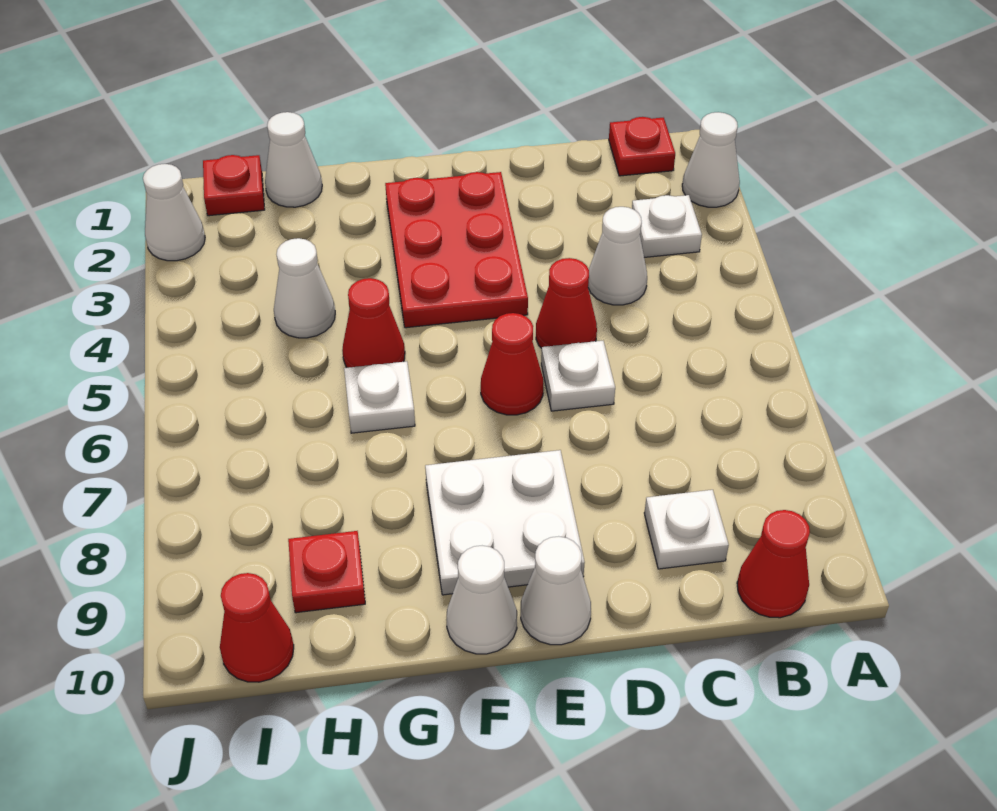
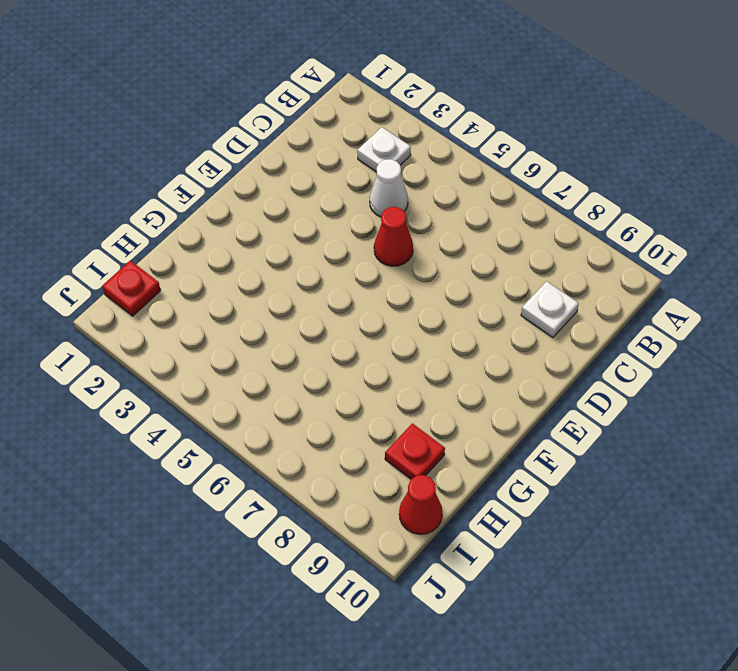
none -> white 1x1 cone [682,112,740,207]
none -> red 1x1 plate [609,117,675,176]
none -> red 1x1 cone [737,510,810,618]

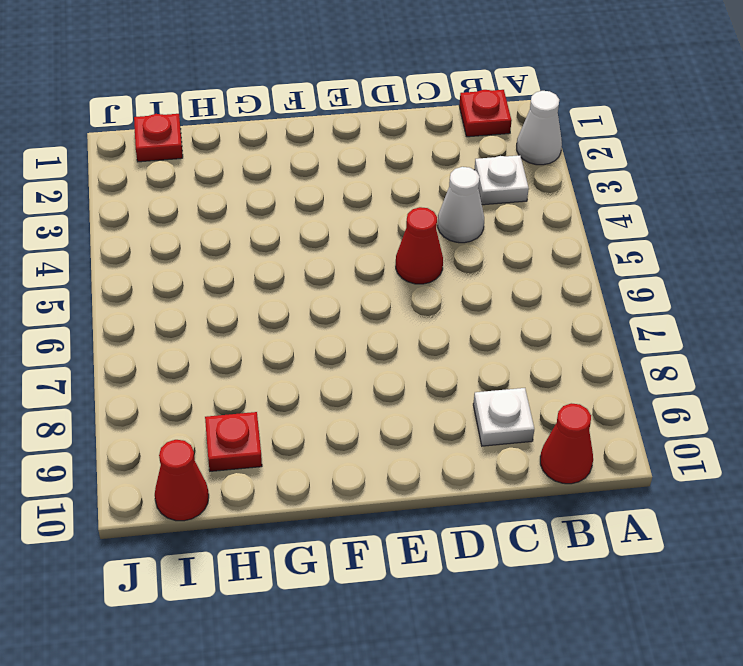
none -> white 1x1 plate [541,341,615,411]
none -> red 2x3 plate [385,172,528,328]
none -> red 1x1 cone [481,313,543,415]

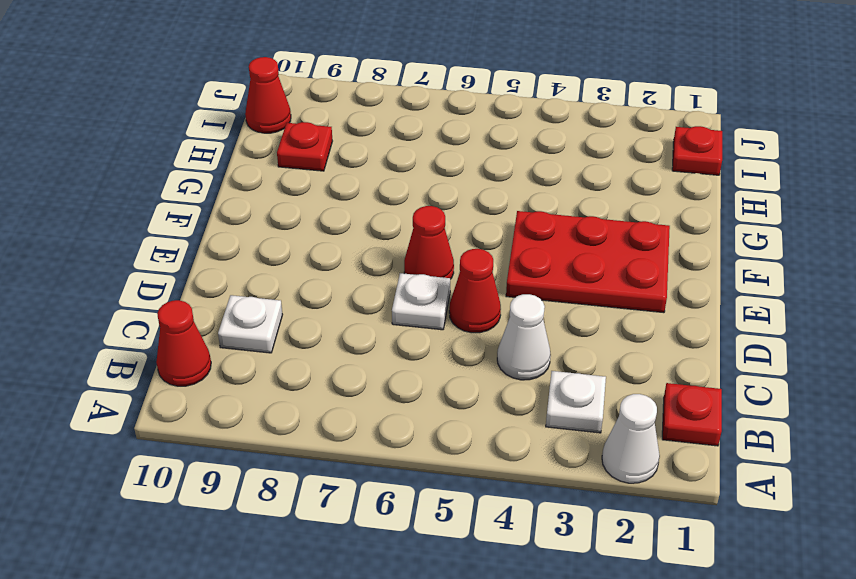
none -> white 2x2 plate [425,450,585,595]
none -> white 1x1 cone [521,536,591,645]
none -> white 1x1 cone [446,546,517,654]

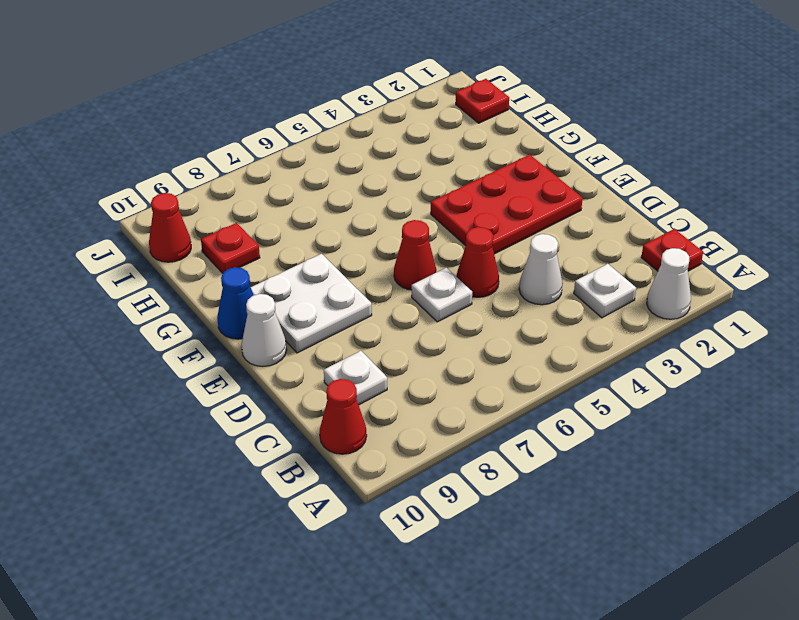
blue 1x1 cone [217,267,254,339] -> white 1x1 cone [446,546,517,654]
none -> red 1x1 cone [342,278,405,368]
none -> white 1x1 plate [344,361,415,433]
none -> white 1x1 cone [265,112,322,207]

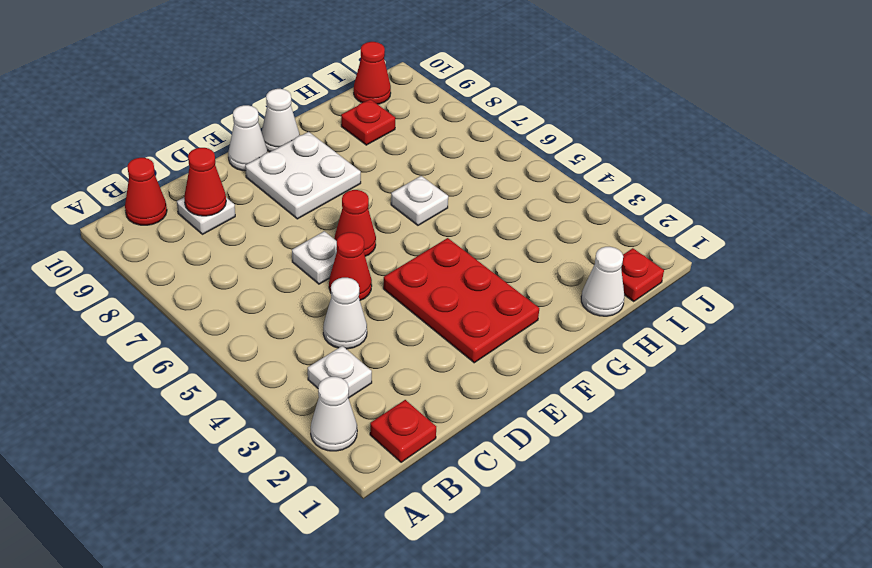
red 1x1 cone [184,148,226,216] -> red 1x1 cone moved to [342,278,405,368]
none -> white 1x1 cone [274,238,335,338]
none -> white 1x1 cone [143,164,205,261]

